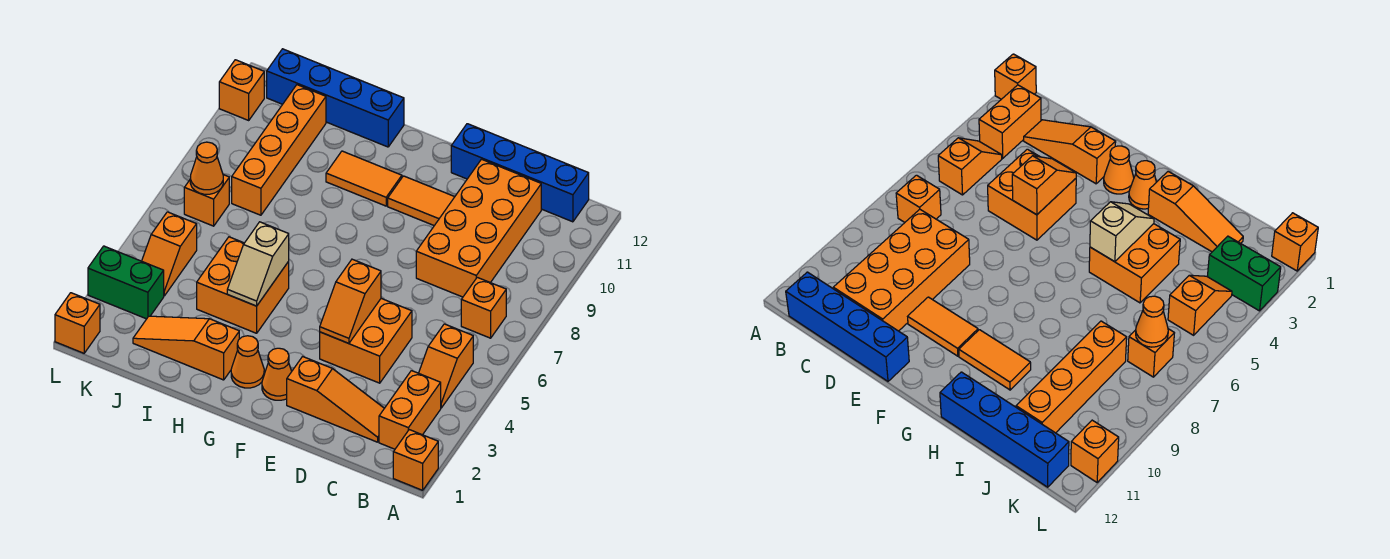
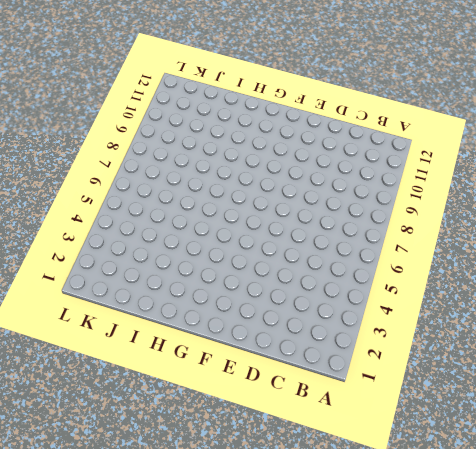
none -> orange 1x1 brick [393,430,438,490]
none -> orange 1x2 brick [379,371,441,449]
none -> orange 1x2 slope [419,324,473,408]

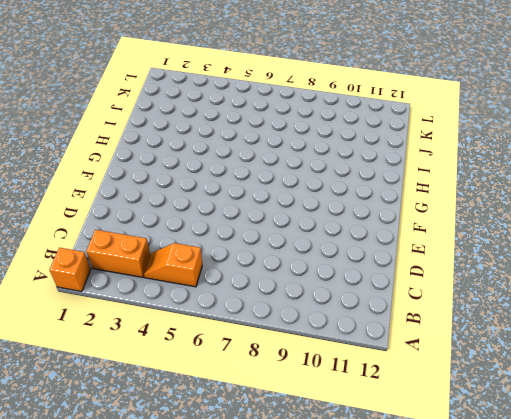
none -> orange 1x1 brick [461,277,506,338]
none -> blue 1x4 brick [451,124,589,222]
none -> orange 1x3 slope [287,356,384,442]

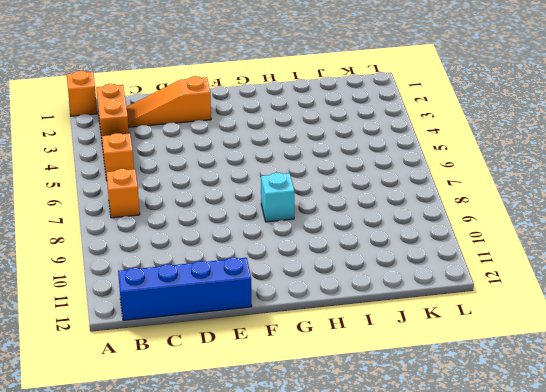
cyan 1x1 brick [261,173,294,222] -> none
none -> orange 2x4 brick [416,159,541,297]
none -> orange 2x2 brick [320,298,412,383]
none -> orange 1x2 tile [388,176,454,226]

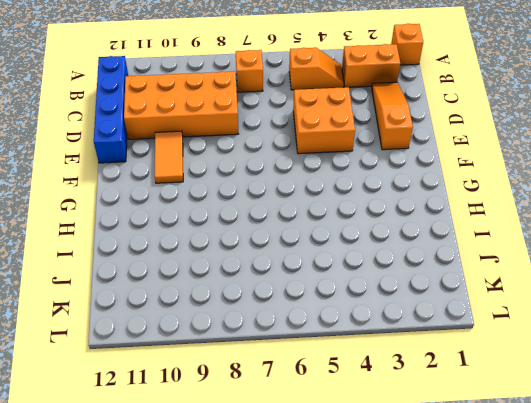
none -> orange 1x1 cone [262,348,292,400]
none -> orange 1x1 cone [231,336,264,388]
none -> orange 1x2 tile [326,151,402,206]

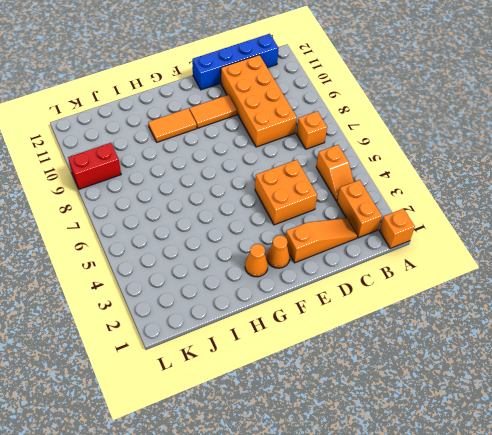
red 1x2 brick [68,143,121,189] -> none
none -> orange 1x3 slope [133,316,239,380]
none -> orange 2x2 brick [197,237,289,333]
none -> blue 1x4 brick [267,49,404,147]

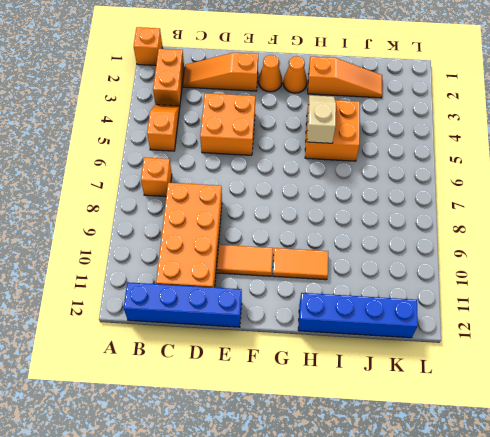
none -> orange 1x4 brick [232,85,326,215]
none -> green 1x2 brick [88,246,164,319]
none -> orange 1x2 slope [142,212,197,296]

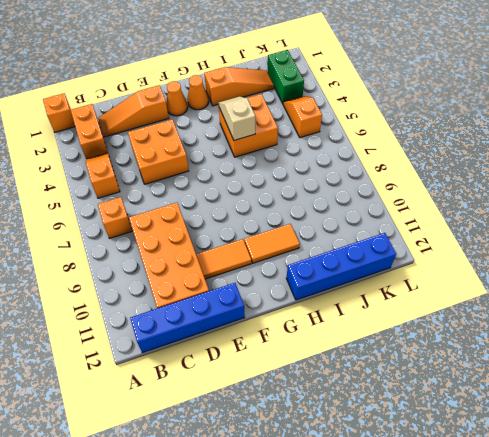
green 1x2 brick [268,50,304,104] -> green 1x2 brick turned to [88,246,164,319]
none -> orange 1x4 brick [232,85,326,215]
none -> orange 1x1 brick [184,175,229,226]
none -> orange 1x1 brick [55,293,100,353]

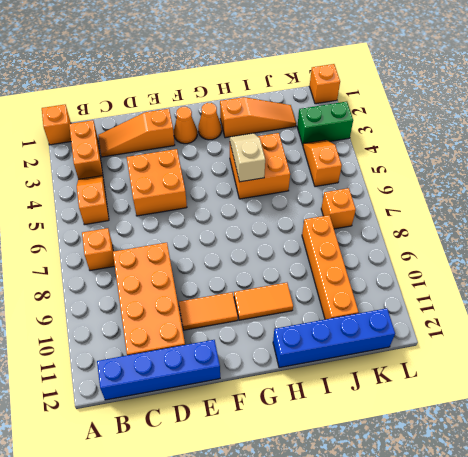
none -> orange 1x1 brick [219,60,264,120]
none -> orange 1x2 slope [320,259,381,343]
none -> orange 1x1 cone [190,142,223,194]

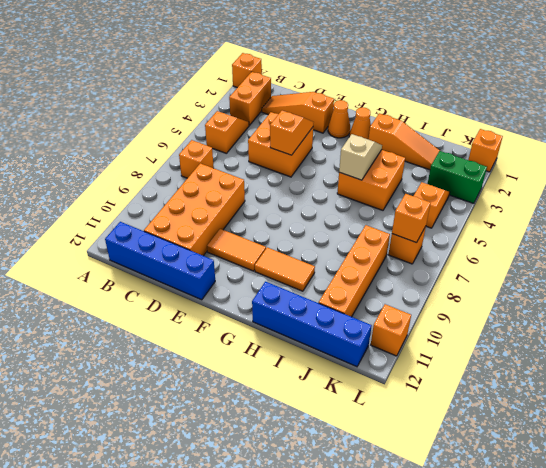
orange 1x1 brick [392,194,431,243] -> orange 1x1 cone [190,142,223,194]

